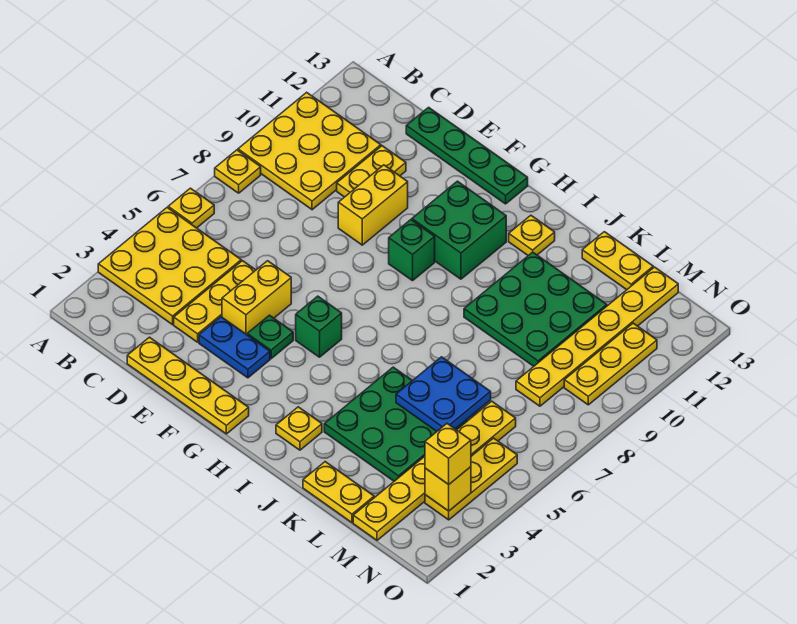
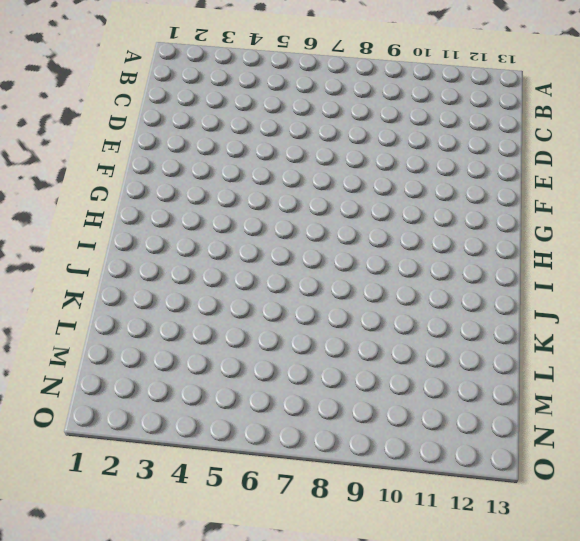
none -> yellow 3x3 plate [98,208,241,325]
none -> yellow 1x1 plate [168,188,214,228]
none -> yellow 1x1 plate [215,150,261,193]

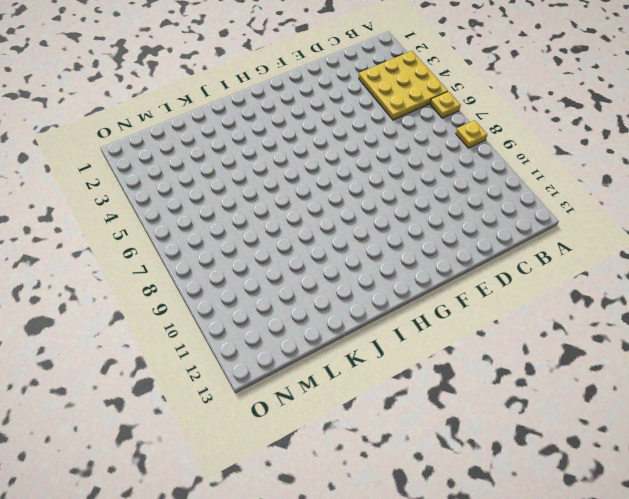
none -> yellow 3x3 plate [238,92,381,210]
none -> yellow 1x4 plate [127,337,249,434]
none -> yellow 1x3 plate [174,261,256,342]

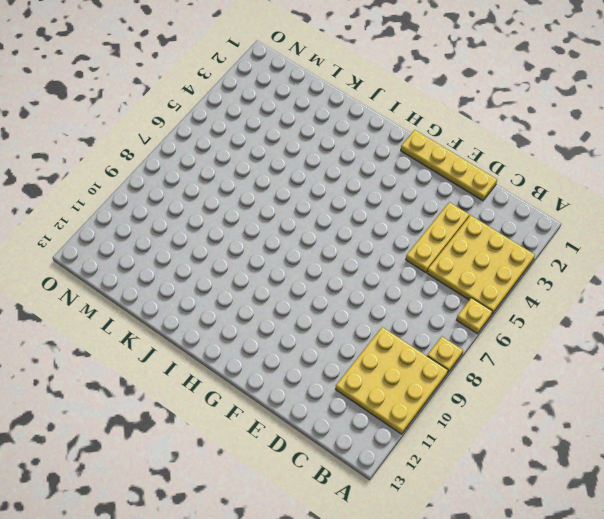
none -> yellow 1x2 plate [337,146,406,197]
none -> green 1x4 plate [406,107,528,204]
none -> blue 1x2 plate [199,317,270,378]

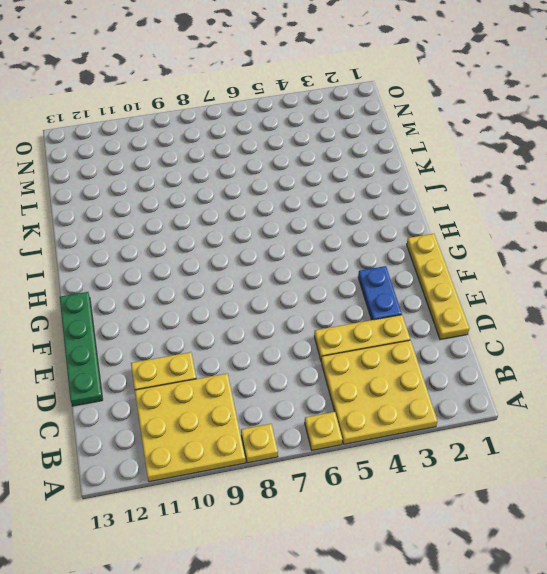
none -> yellow 1x2 brick [222,261,291,335]
none -> yellow 1x2 brick [338,165,408,245]
none -> green 1x1 plate [247,315,293,359]

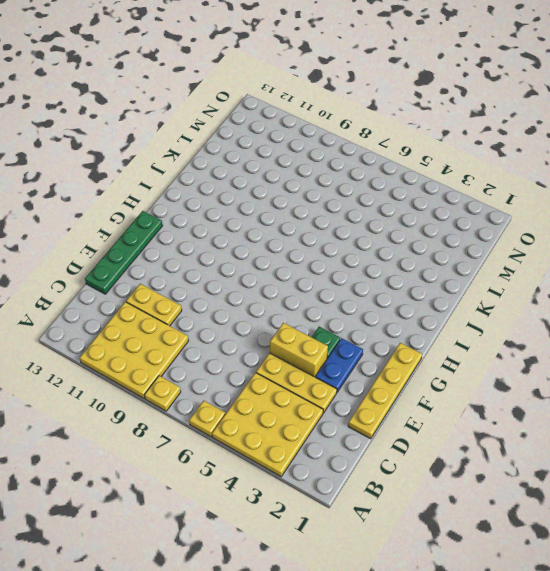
none -> yellow 1x2 brick [338,165,408,245]
none -> green 1x1 brick [296,296,342,357]
none -> green 1x1 brick [389,220,435,281]

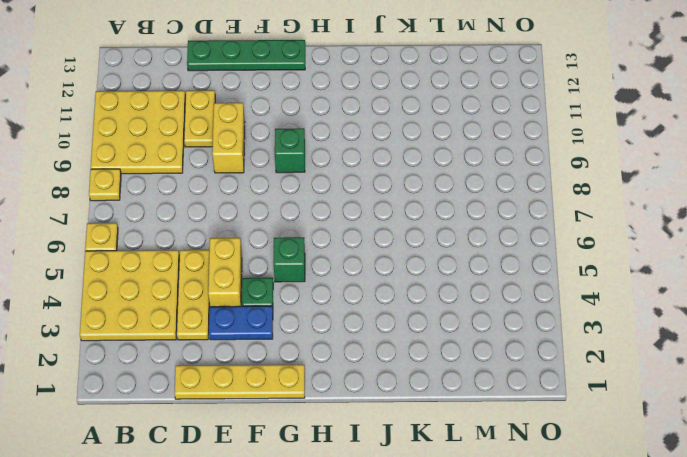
none -> green 2x2 brick [412,181,506,279]
none -> yellow 1x1 plate [276,407,322,450]
none -> yellow 1x1 plate [509,215,555,256]

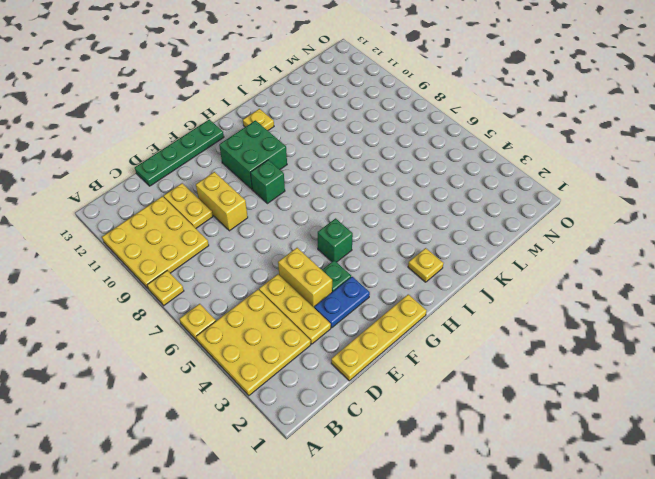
none -> green 3x3 plate [324,367,467,481]
none -> green 3x3 plate [464,252,607,366]
none -> yellow 1x2 plate [303,462,374,523]

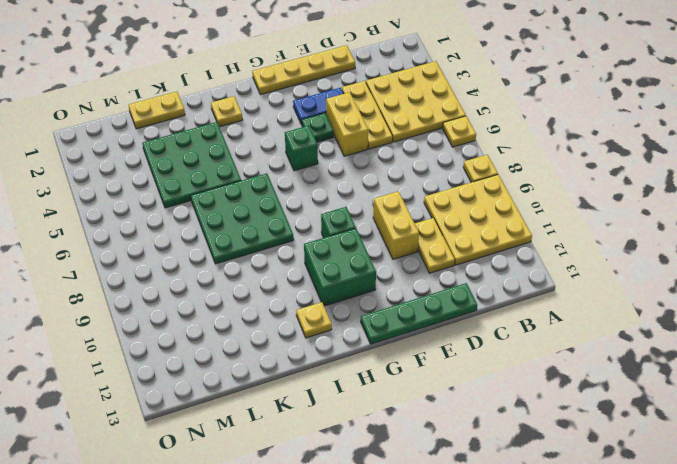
green 3x3 plate [191,173,294,264] -> green 3x3 plate moved to [464,252,607,366]
none -> yellow 1x2 plate [582,232,653,290]
none -> yellow 1x6 plate [353,401,516,540]
none -> yellow 1x6 plate [516,267,678,406]

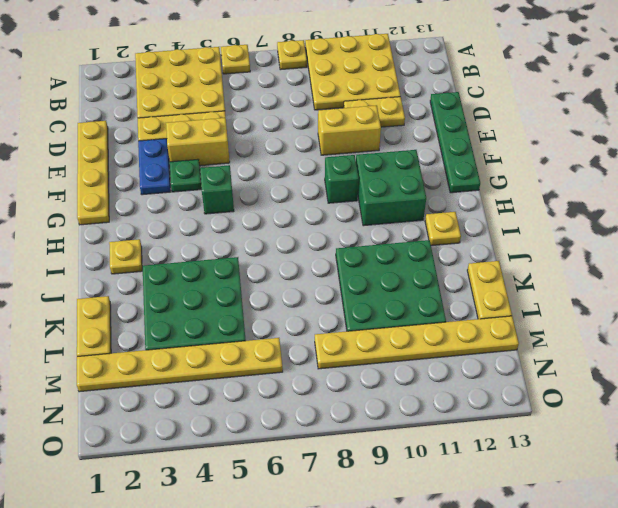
none -> yellow 1x3 plate [425,438,517,520]
none -> yellow 1x3 plate [564,323,657,405]
none -> blue 2x2 plate [396,357,491,431]

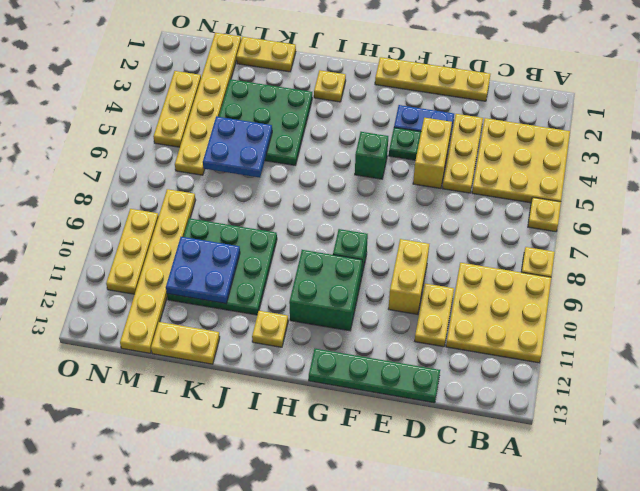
blue 2x2 plate [166,237,240,304] -> none
none -> yellow 1x1 brick [425,467,471,511]
none -> yellow 1x1 brick [425,424,471,484]

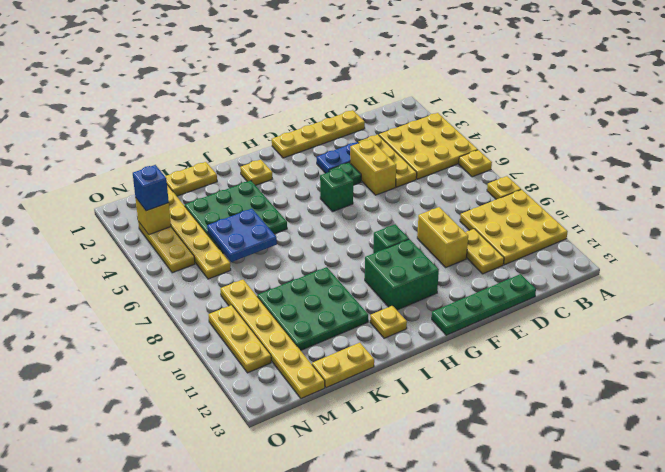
blue 1x1 brick [133,165,169,211] -> yellow 1x1 brick [425,424,471,484]

